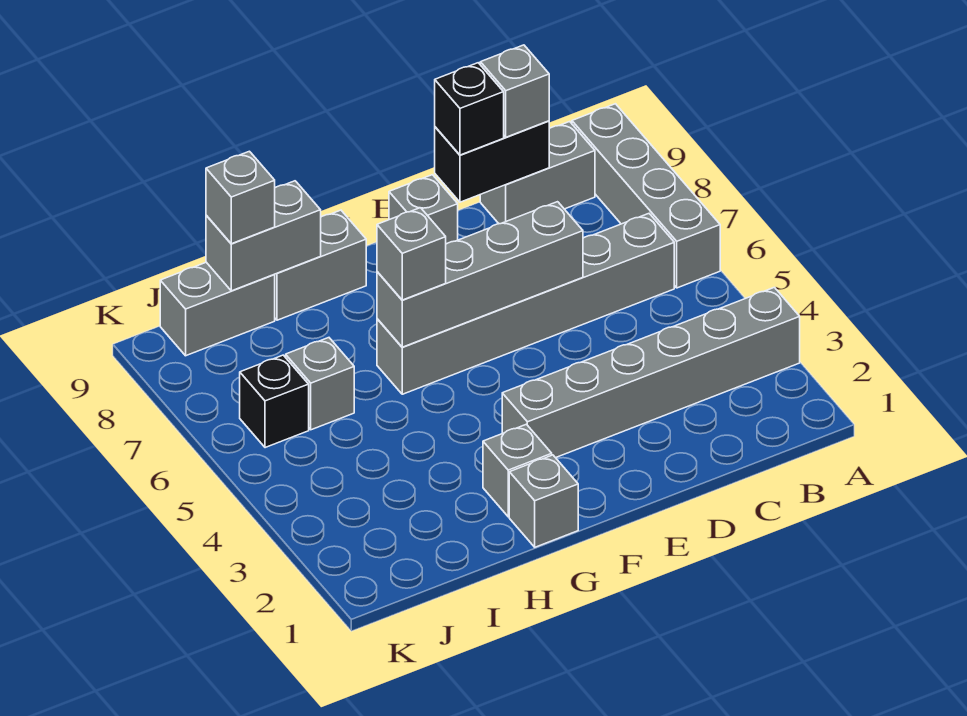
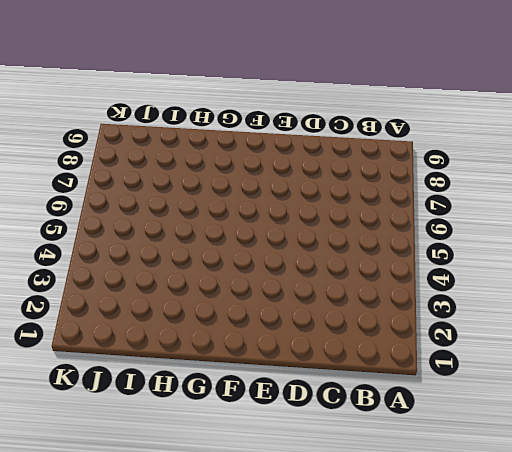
none -> grey 1x6 brick [502,287,800,458]
none -> grey 1x4 brick [572,104,720,288]
none -> grey 1x6 brick [377,214,674,394]

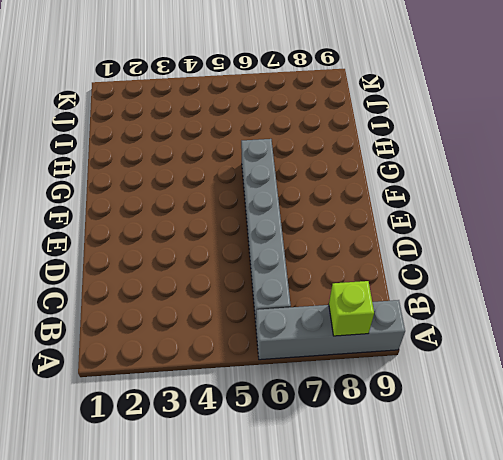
lime 1x1 brick [329,281,374,336] -> none
none -> grey 1x6 brick [502,287,800,458]
none -> grey 1x2 brick [480,122,595,224]
none -> grey 1x1 brick [389,175,458,244]

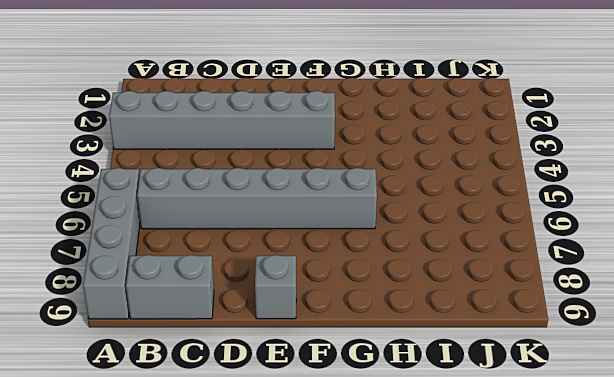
none -> grey 1x1 brick [509,455,578,547]
none -> grey 1x1 brick [483,424,552,517]
none -> grey 1x2 brick [275,210,366,320]

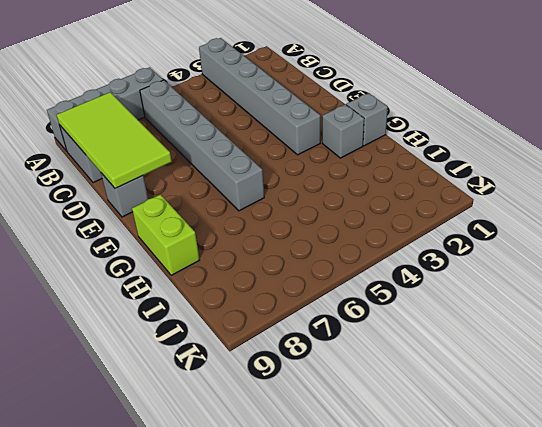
lime 2x4 tile [57,92,172,189] -> black 1x2 brick [435,121,549,202]
lime 1x2 brick [132,194,199,275] -> grey 1x2 brick [275,210,366,320]
none -> grey 1x1 brick [286,338,354,430]
none -> grey 1x2 brick [160,262,275,356]
none -> black 1x1 brick [240,355,309,448]

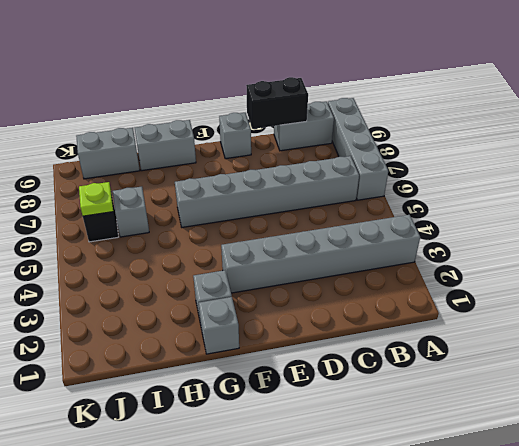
lime 1x1 plate [79,182,113,216] -> none
none -> grey 1x4 brick [377,202,583,347]
none -> grey 1x2 brick [206,181,321,291]
none -> grey 1x1 brick [480,45,549,137]

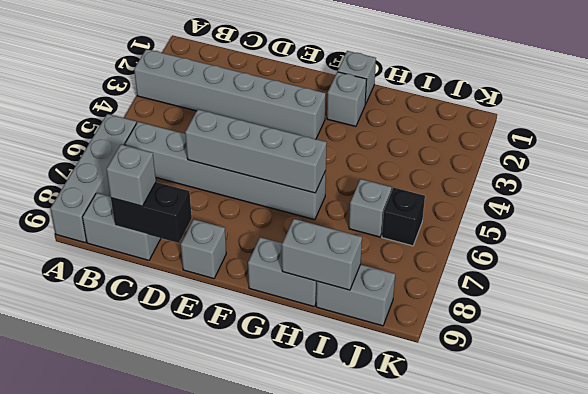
none -> black 1x1 brick [435,63,504,155]
none -> grey 1x1 brick [377,208,446,300]
none -> grey 1x1 brick [206,151,275,244]

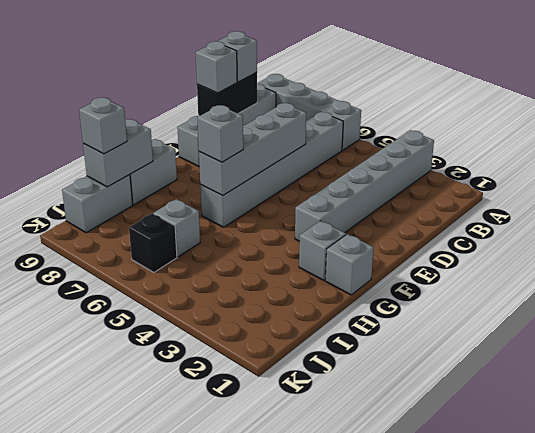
grey 1x1 brick [196,41,237,93] -> black 1x1 brick [435,63,504,155]

